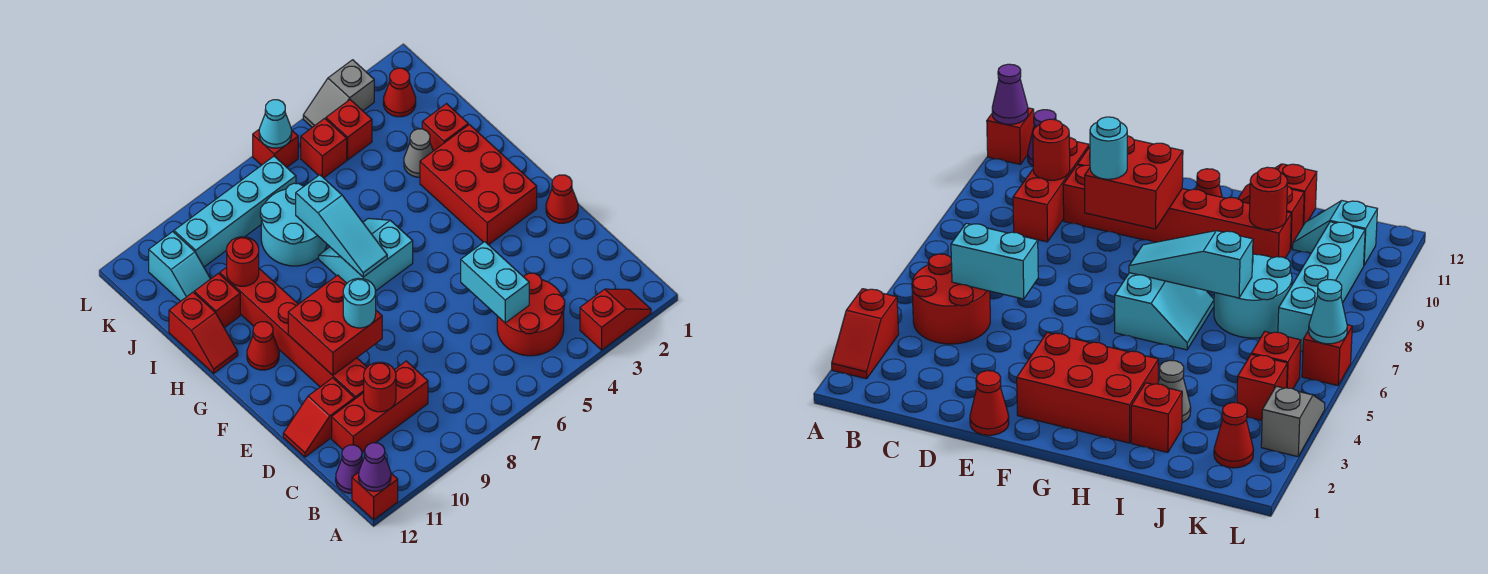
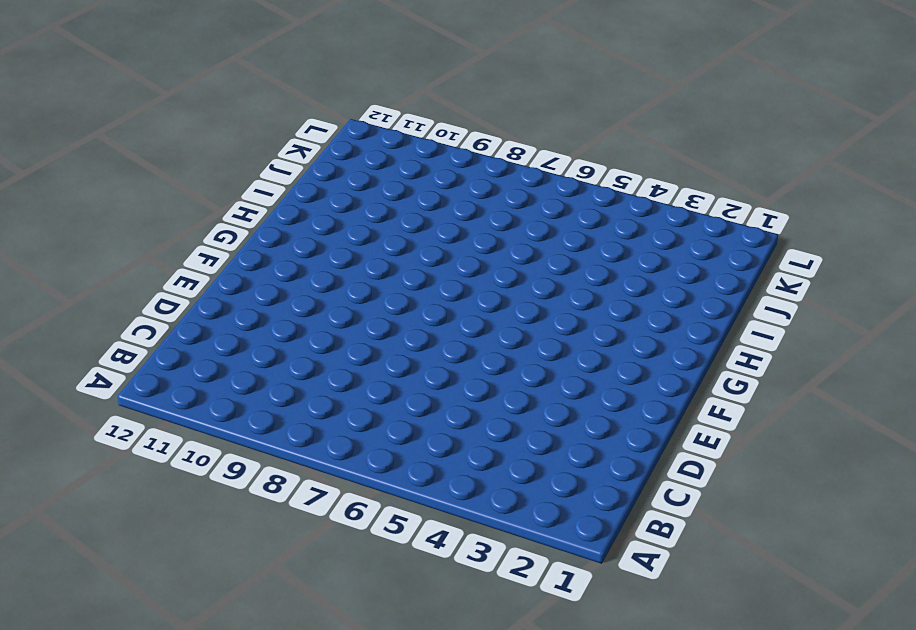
none -> red 1x2 slope [580,289,651,350]
none -> red 1x1 brick [352,472,398,520]
none -> red 2x2 round brick [497,273,565,356]
none -> purple 1x1 cone [336,445,363,493]

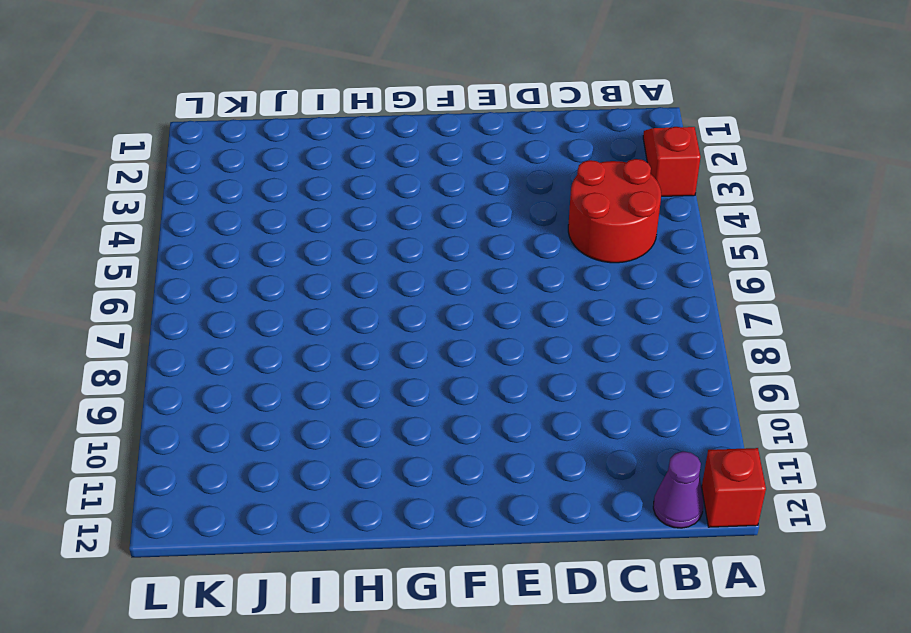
none -> red 1x3 brick [332,361,428,452]
none -> red 1x6 brick [220,267,367,399]
none -> red 1x2 slope [283,378,355,457]
none -> red 1x1 cone [546,175,578,223]

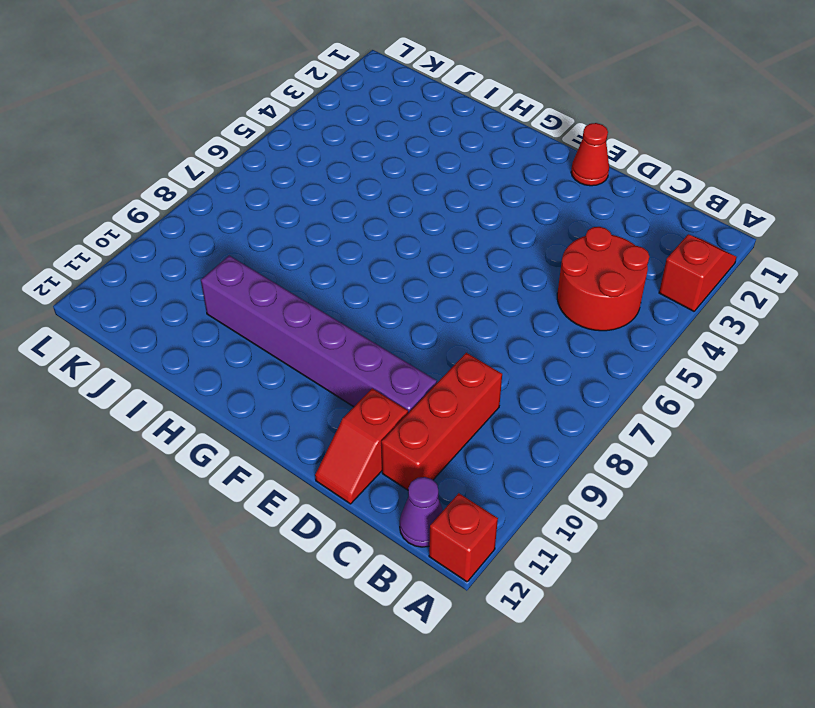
purple 1x6 brick [201,256,437,413] -> red 1x6 brick [220,267,367,399]
none -> red 2x3 brick [420,125,537,245]
none -> cyan 2x2 slope [319,218,413,290]
none -> red 1x1 cone [247,322,279,370]
none -> red 1x2 slope [169,292,238,373]

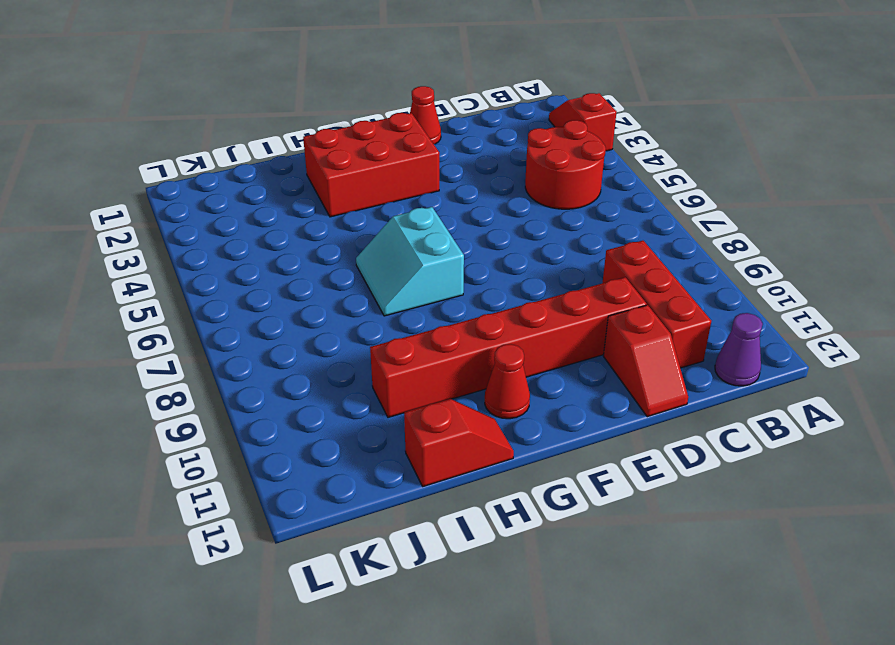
none -> red 1x1 brick [352,472,398,520]
none -> red 1x1 brick [422,104,468,151]
none -> grey 1x1 cone [404,129,433,177]
none -> cyan 2x2 round brick [260,183,327,266]

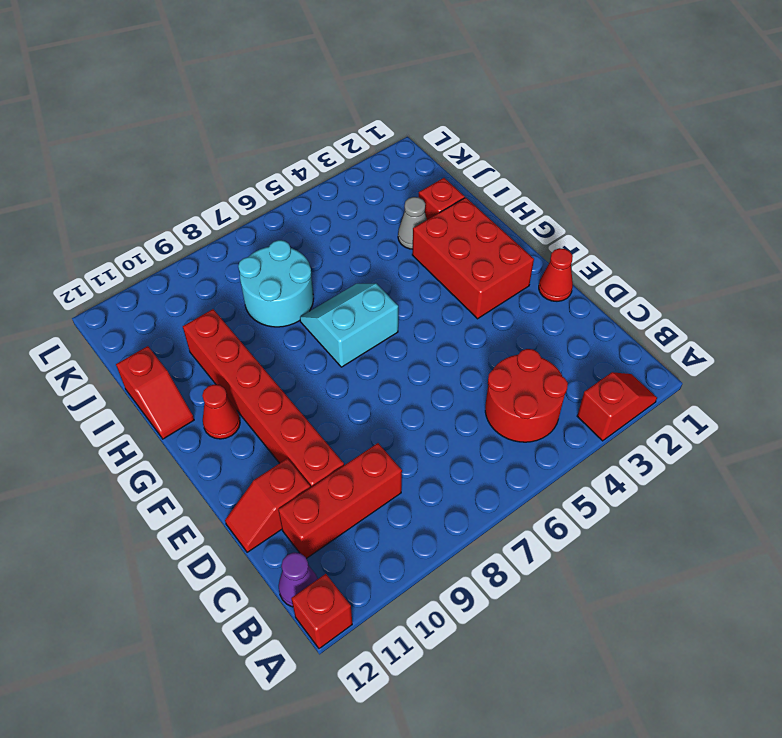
none -> red 1x1 brick [194,273,240,328]
none -> cyan 1x2 slope [149,232,211,301]
none -> red 1x1 cone [383,68,416,117]
none -> red 1x1 brick [326,100,372,160]

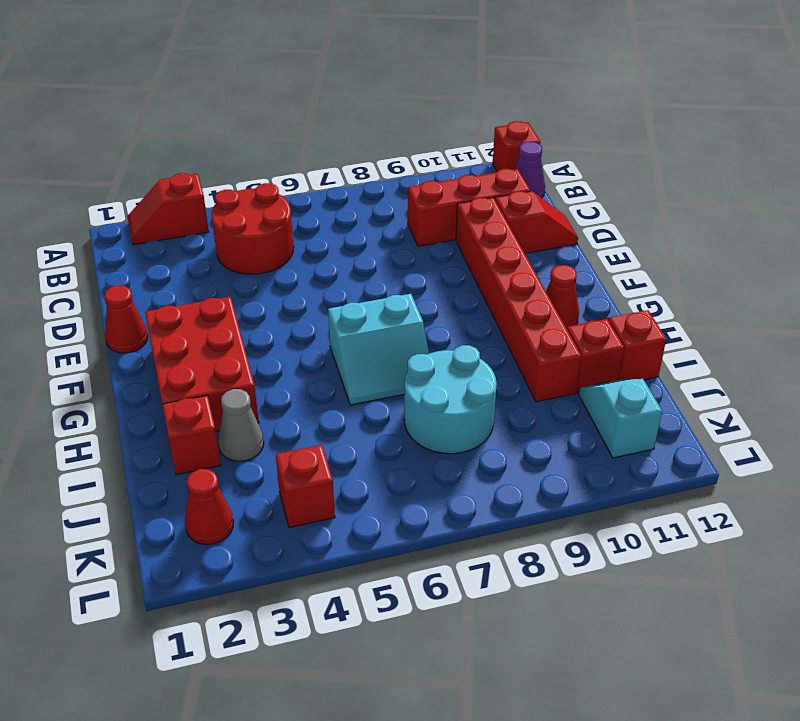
none -> red 1x1 brick [301,118,347,178]
none -> cyan 1x4 brick [174,156,296,267]
none -> grey 1x2 slope [303,60,374,127]
none -> red 1x1 brick [253,130,298,167]

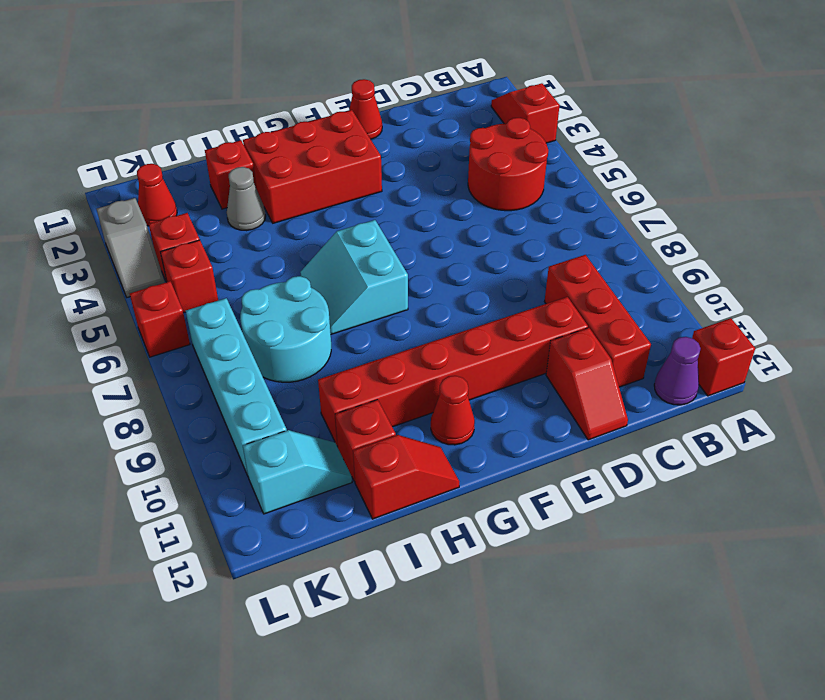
none -> purple 1x1 cone [359,443,391,491]
none -> cyan 1x2 brick [461,242,529,323]
none -> red 1x1 round brick [364,362,396,412]
none -> red 2x2 brick [288,275,382,375]

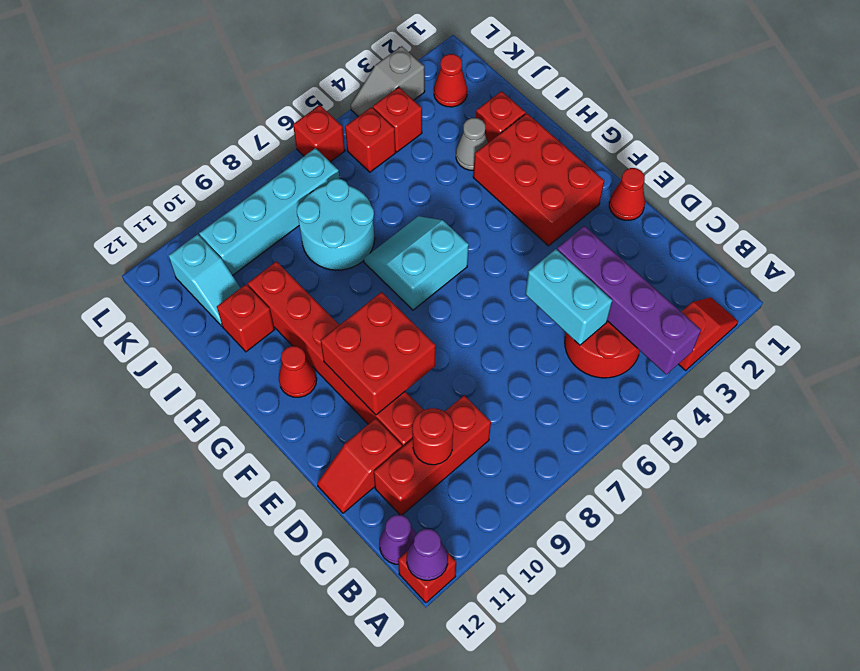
purple 1x4 brick [557,226,701,374] -> none
none -> red 1x2 slope [169,292,238,373]
none -> cyan 1x3 slope [296,175,387,277]
none -> red 1x1 round brick [227,237,259,286]
none -> cyan 1x1 cone [259,100,292,148]

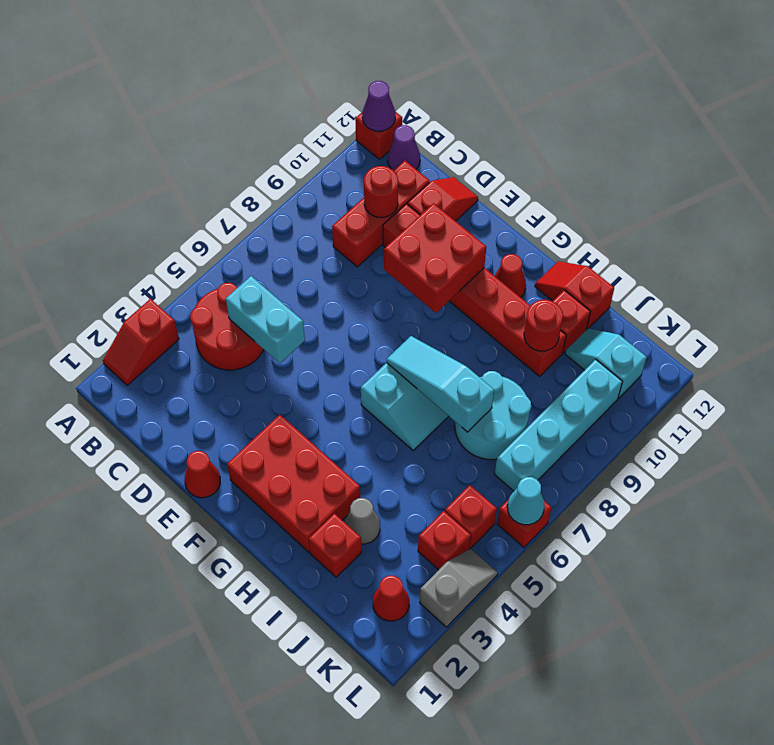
none -> cyan 1x1 round brick [343,278,376,328]

